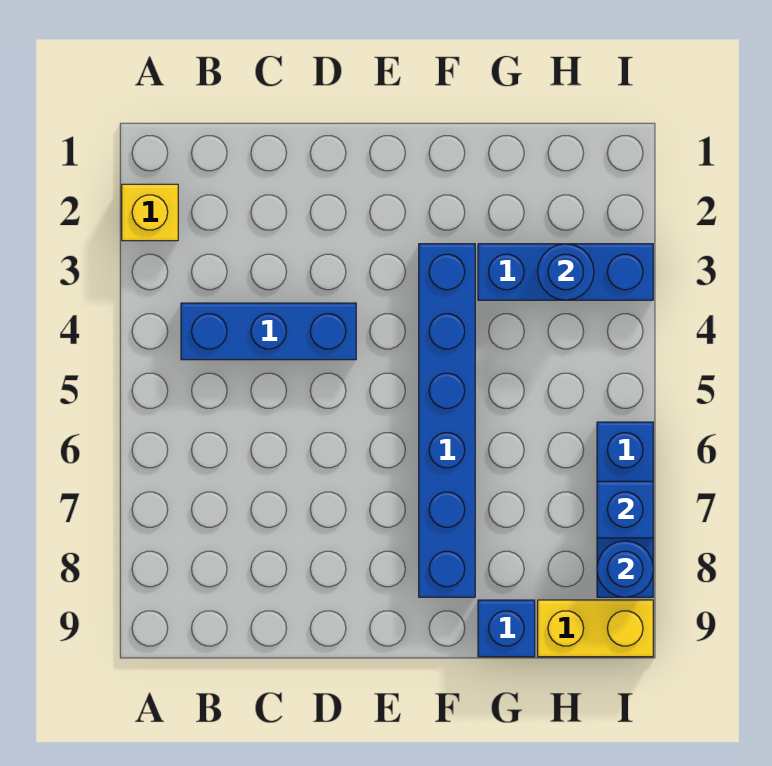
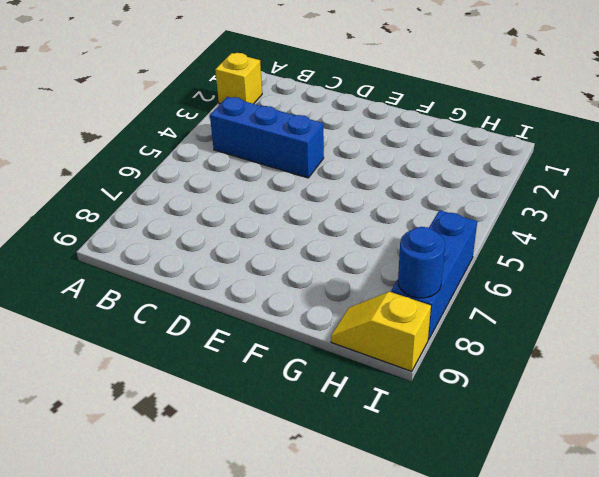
yellow 1x2 slope [331,292,431,371] -> yellow 1x2 brick [538,600,653,657]
none -> blue 1x6 brick [419,244,475,597]
none -> blue 1x3 brick [478,244,653,300]

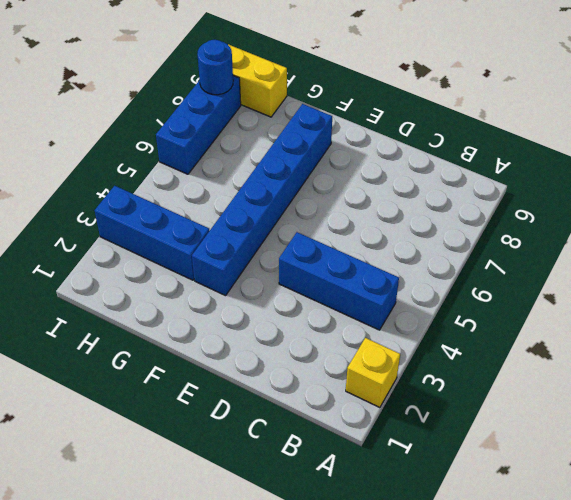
none -> blue 1x1 brick [478,600,535,657]
none -> blue 1x1 round brick [538,244,594,300]

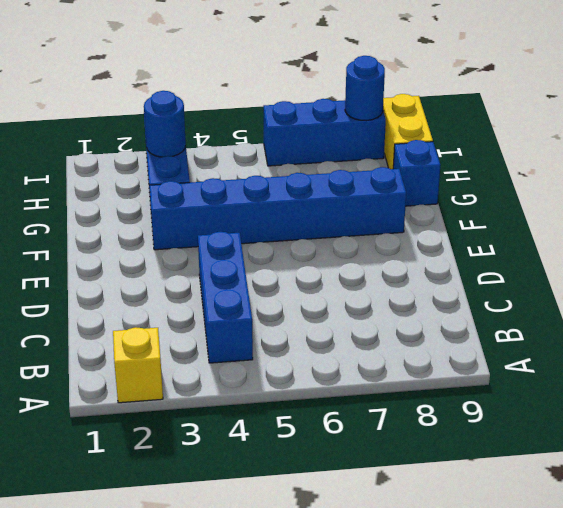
none -> blue 1x1 brick [597,481,653,538]

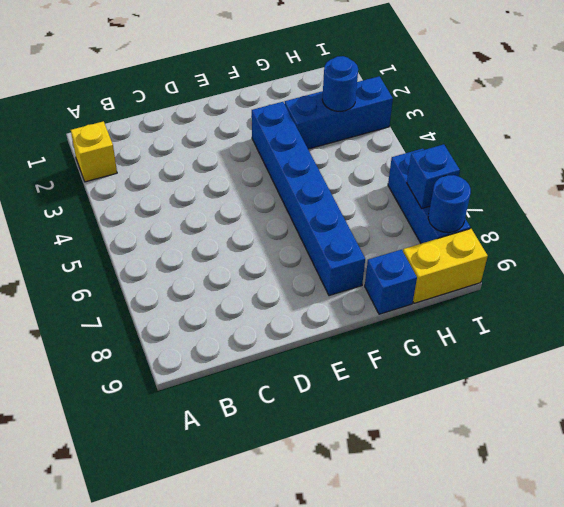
none -> blue 1x3 brick [181,303,356,360]

